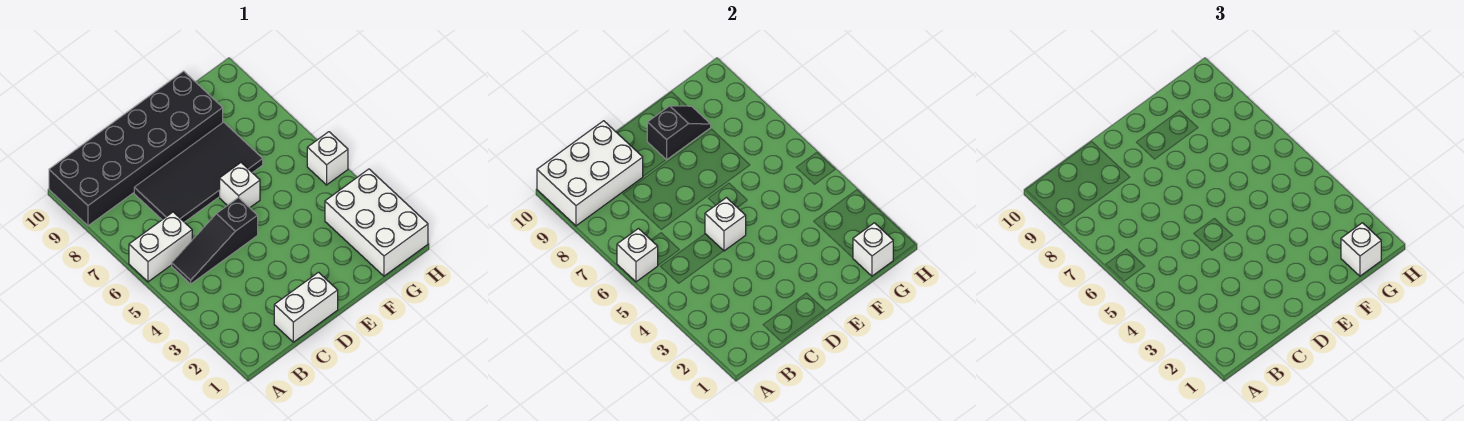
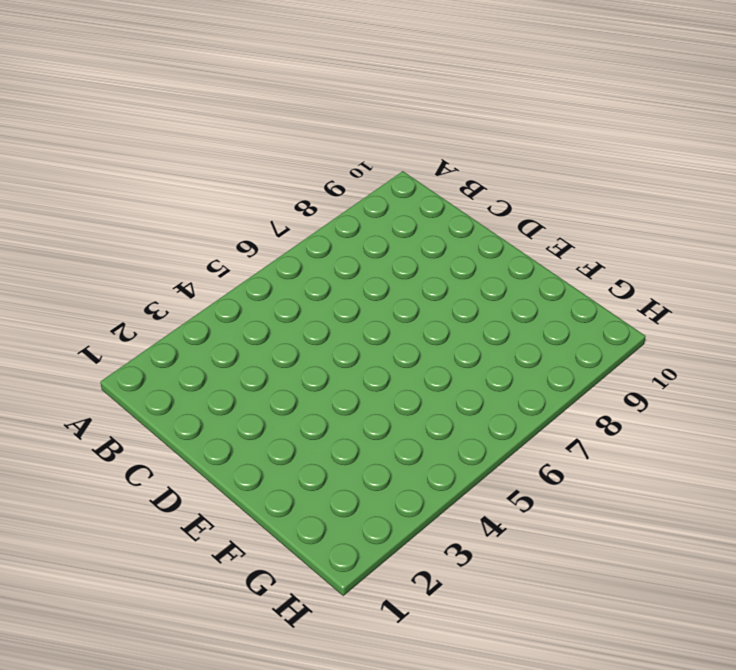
none -> white 1x2 brick [129,212,192,282]
none -> black 2x6 brick [49,71,223,226]
none -> black 1x3 slope [172,197,258,284]

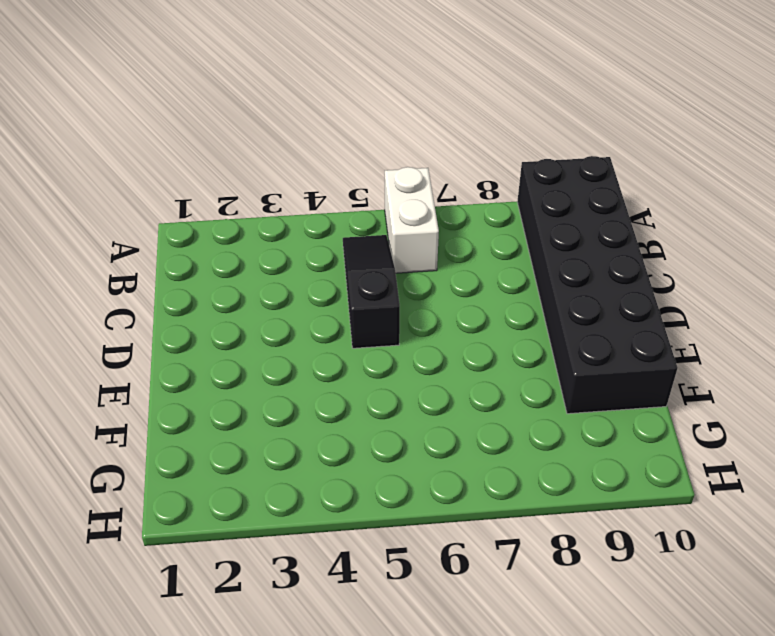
none -> white 1x2 brick [274,272,338,342]
none -> black 2x4 tile [134,122,263,222]
none -> white 1x1 brick [220,163,260,208]

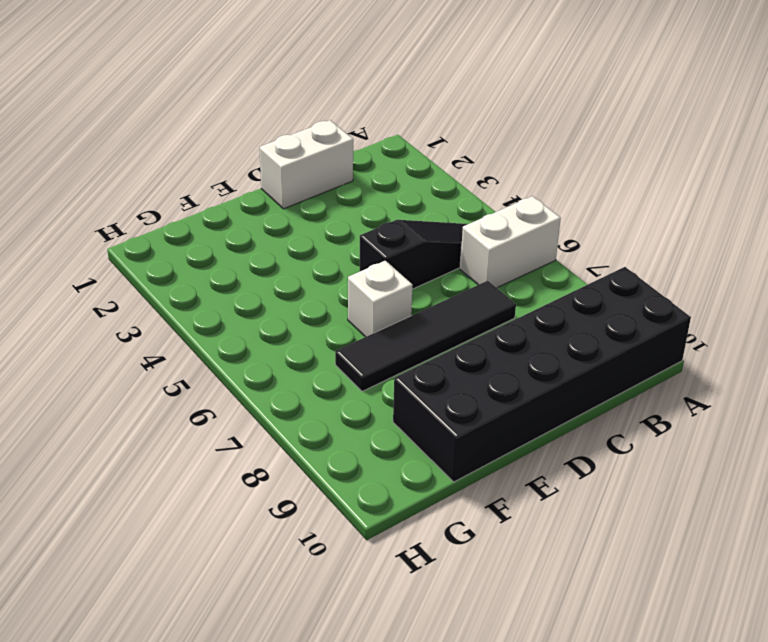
black 1x4 tile [335,281,516,391] -> black 2x4 tile [134,122,263,222]
none -> white 2x3 brick [325,169,428,276]
none -> white 1x1 brick [307,132,348,185]
none -> white 1x1 brick [617,229,658,282]

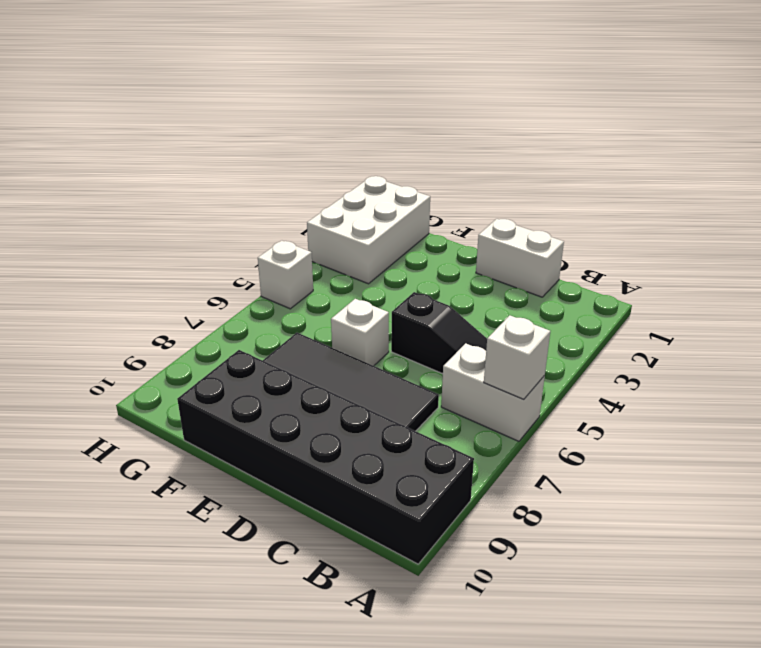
none -> white 2x3 brick [537,121,643,226]
none -> white 1x1 brick [705,198,746,251]
none -> black 1x2 slope [647,106,711,160]

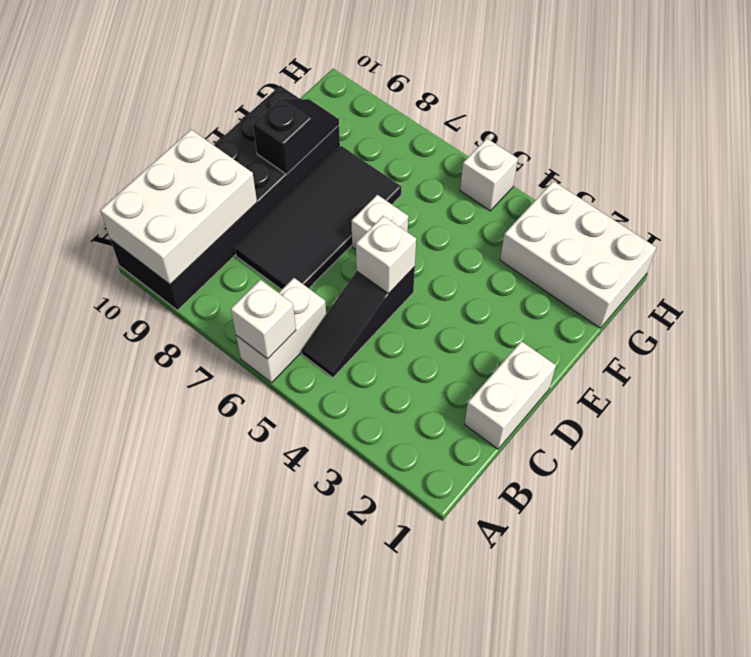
none -> white 1x1 brick [853,223,893,276]
none -> white 1x1 brick [1341,223,1381,276]

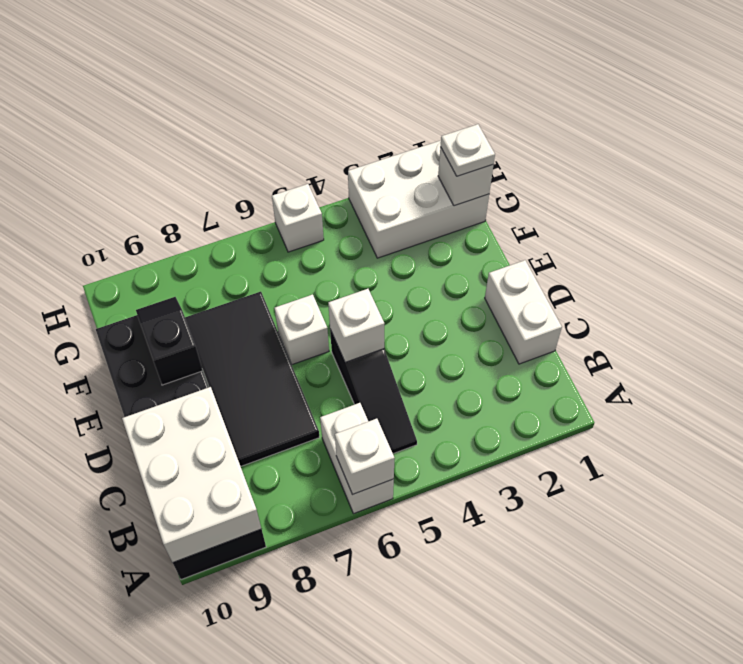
white 1x1 plate [441,124,495,176] -> white 1x1 brick [1341,223,1381,276]

